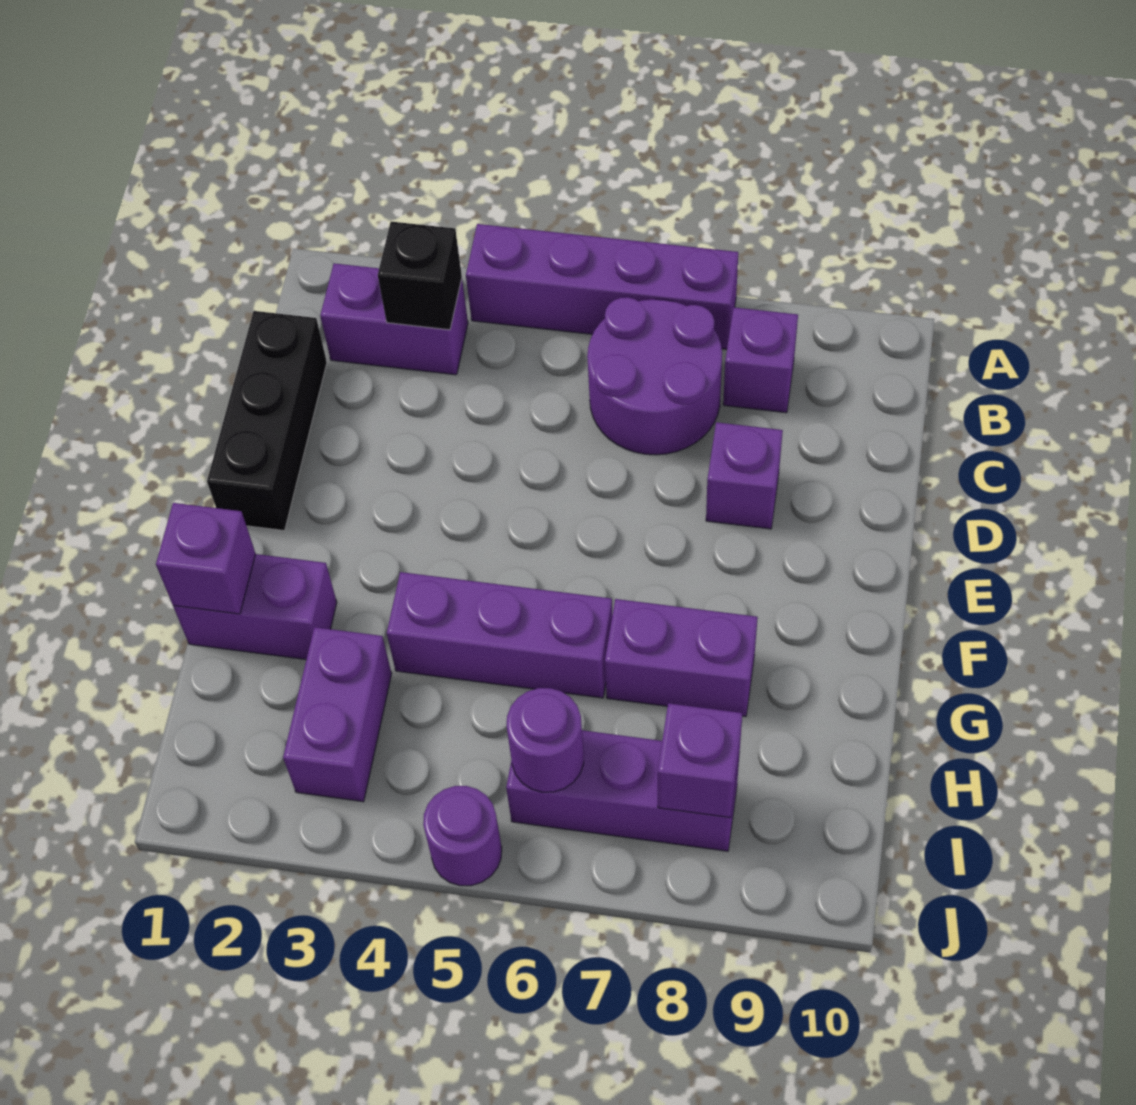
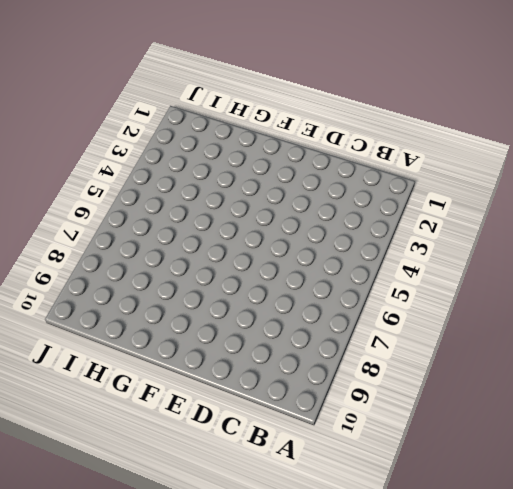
none -> purple 1x4 brick [466,224,738,349]
none -> purple 1x2 brick [320,263,468,375]
none -> purple 2x2 round brick [587,297,722,455]

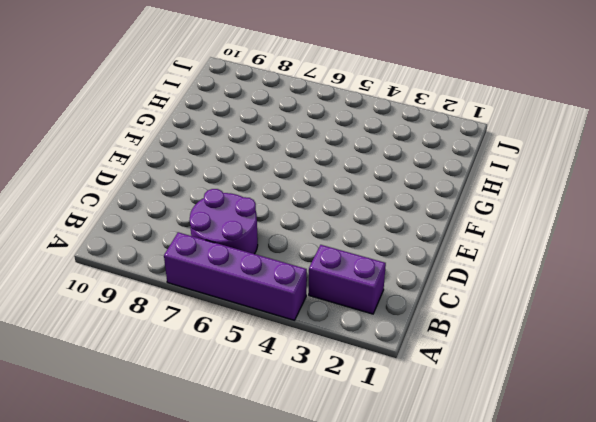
none -> purple 1x1 brick [723,307,798,413]
none -> black 1x3 brick [207,311,327,531]
none -> purple 1x1 brick [706,422,783,529]

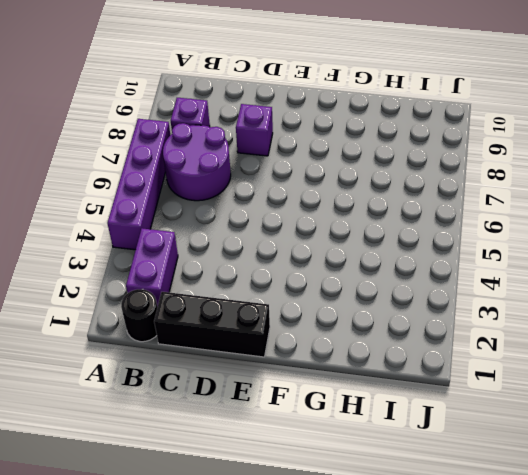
black 1x1 round brick [121,289,157,342] -> none
none -> purple 1x2 brick [173,554,337,659]
none -> purple 1x3 brick [387,572,612,698]
none -> purple 1x2 brick [605,599,758,716]

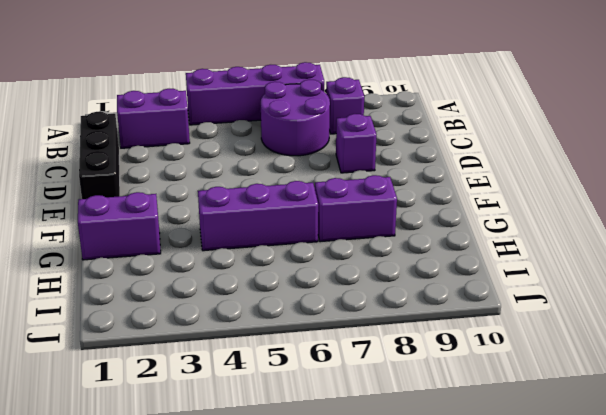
none -> purple 1x2 brick [283,627,392,802]
none -> purple 1x3 brick [506,730,739,851]
none -> purple 1x1 round brick [423,786,502,886]

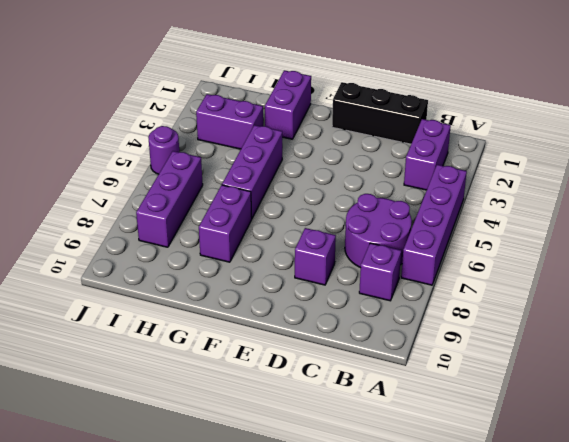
none -> black 1x1 brick [378,222,462,330]
none -> purple 1x1 brick [156,503,256,614]
none -> purple 1x1 round brick [507,688,584,792]

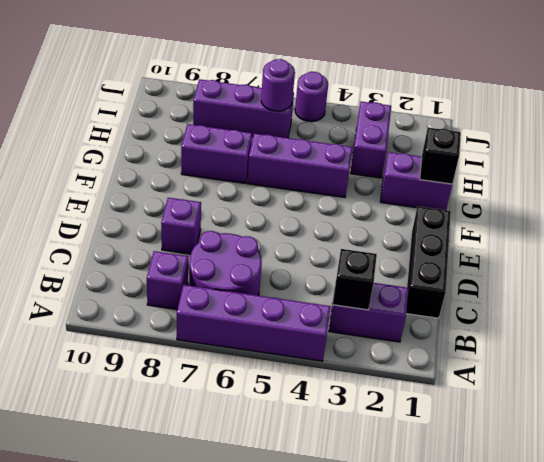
black 1x1 brick [420,128,461,184] -> purple 1x1 brick [156,503,256,614]
none -> purple 1x1 brick [658,703,742,818]

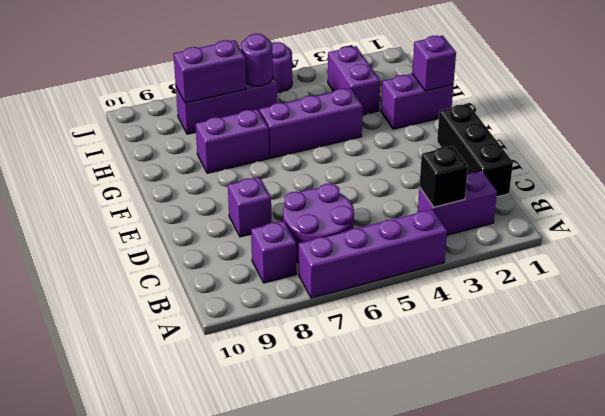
purple 1x2 brick [174,40,246,103] -> purple 1x1 brick [658,703,742,818]

